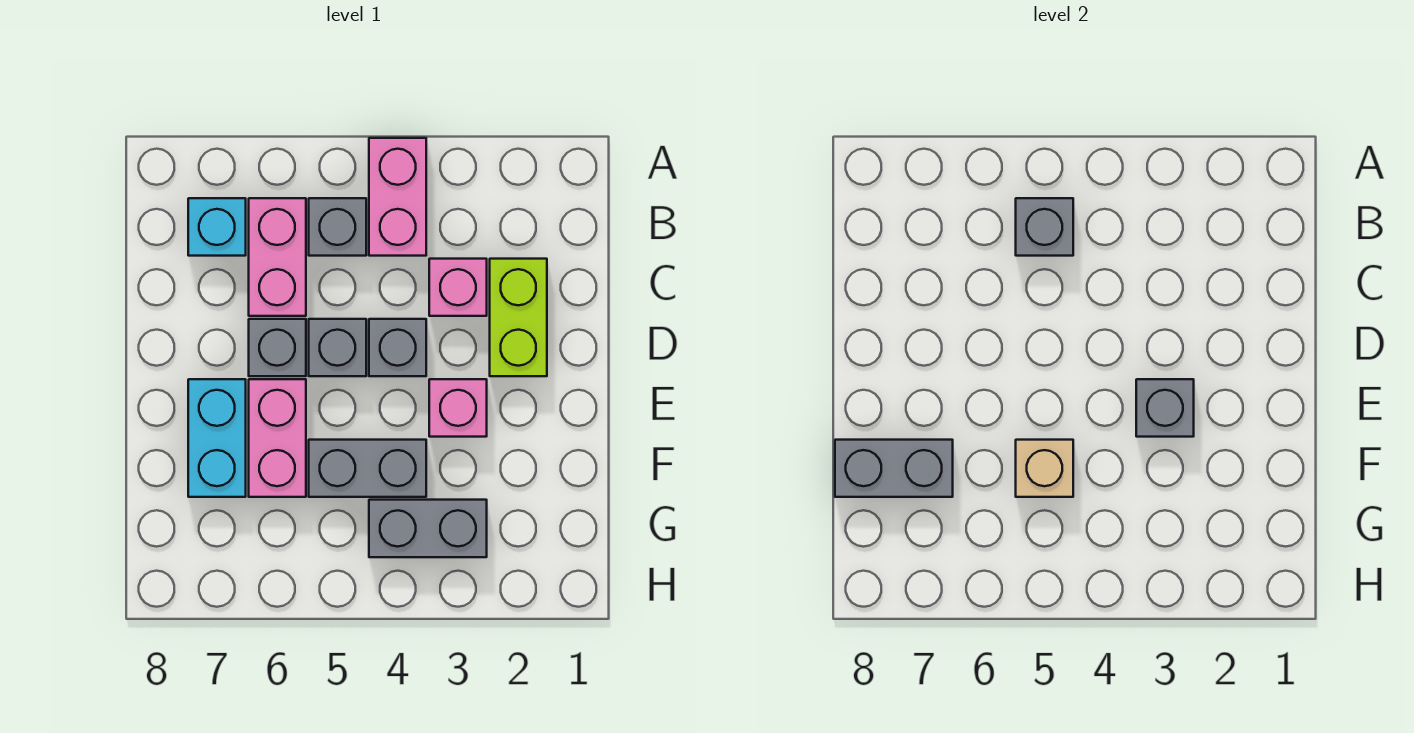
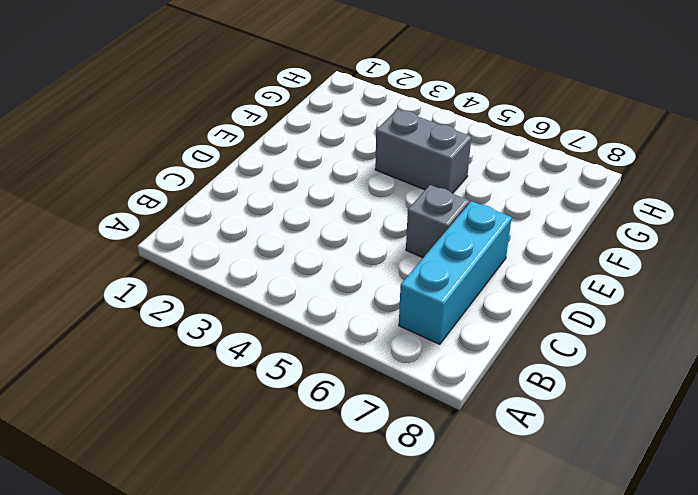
cyan 1x3 brick [399,201,512,344] -> cyan 1x1 brick [188,198,246,256]
none -> pink 1x2 brick [369,138,426,256]
none -> grey 1x1 brick [309,198,366,256]
none -> pink 1x2 brick [249,198,306,316]

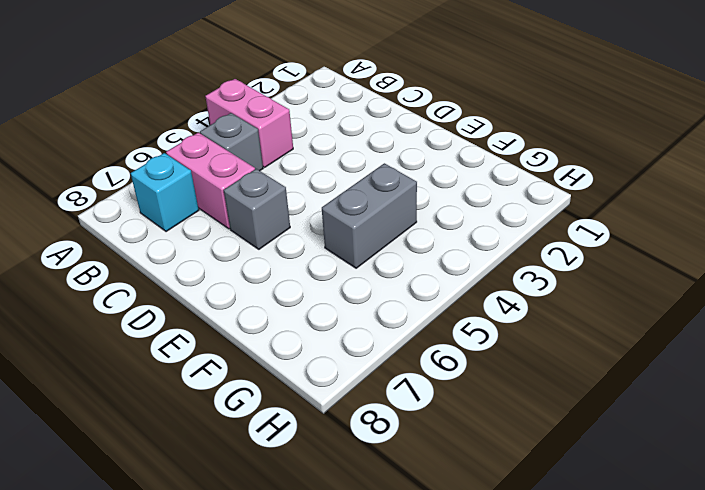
none -> lime 1x2 brick [490,259,547,376]
none -> pink 1x1 brick [429,259,487,316]
none -> grey 1x1 brick [369,319,426,376]

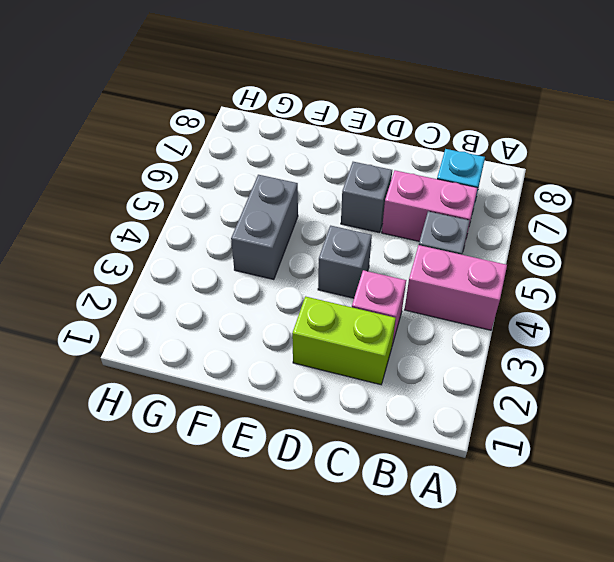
none -> grey 1x1 brick [309,319,366,376]
none -> pink 1x1 brick [429,379,487,437]
none -> pink 1x2 brick [249,379,306,497]

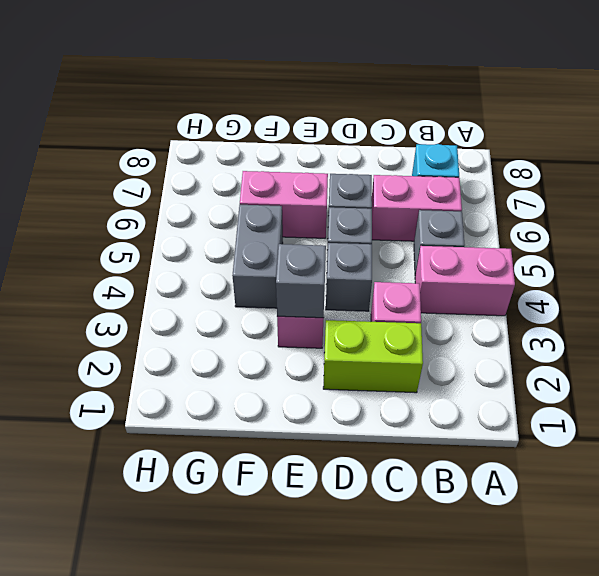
none -> cyan 1x2 brick [188,379,246,497]
none -> grey 1x2 brick [369,500,487,557]
none -> grey 1x1 brick [1016,198,1073,256]

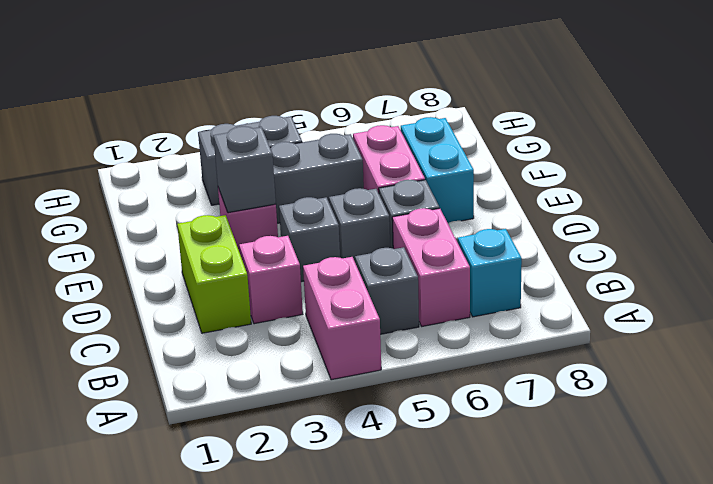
none -> grey 1x1 brick [1016,198,1073,256]
none -> tan 1x1 brick [1016,440,1073,497]
none -> grey 1x2 brick [835,440,953,497]

